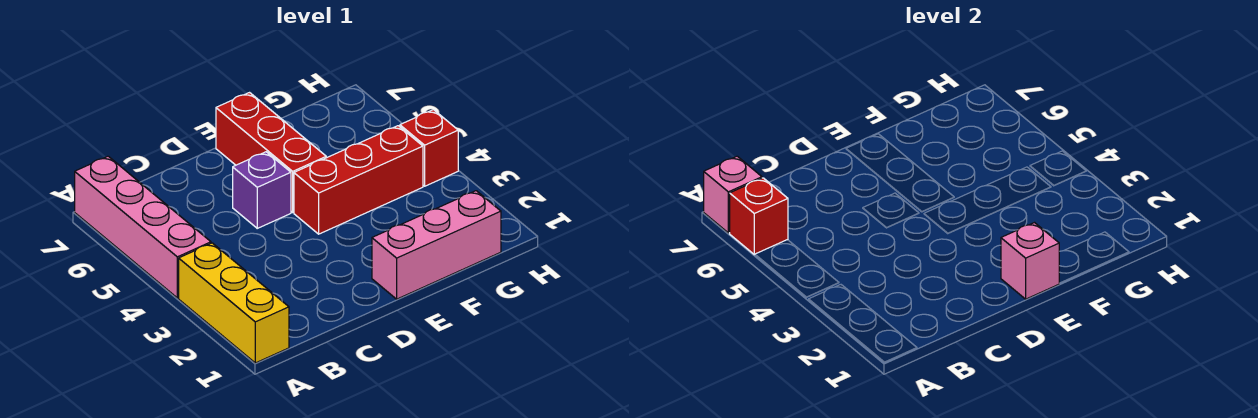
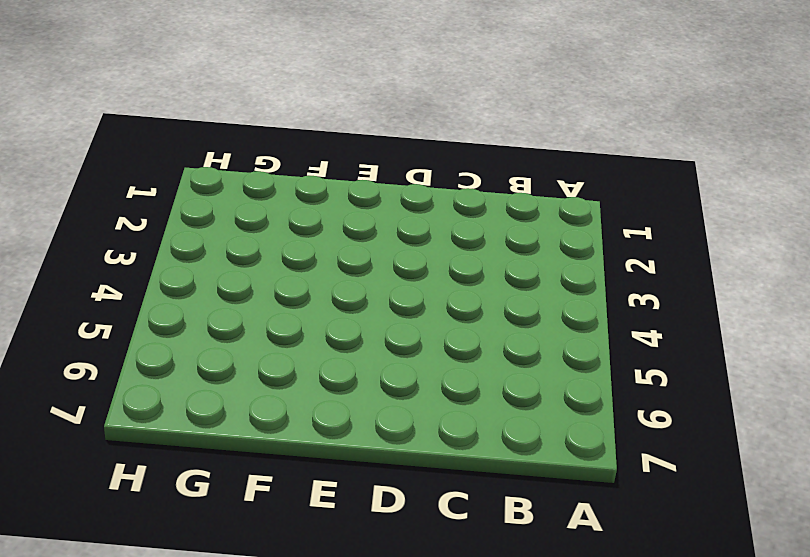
none -> yellow 1x3 brick [179,243,289,363]
none -> pink 1x4 brick [75,156,211,298]

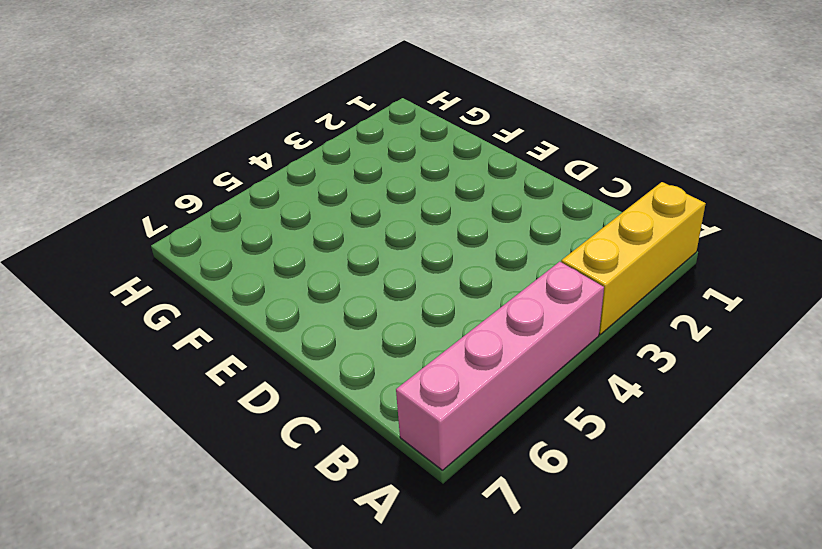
none -> purple 1x1 brick [233,152,291,228]
none -> pink 1x3 brick [372,191,501,299]

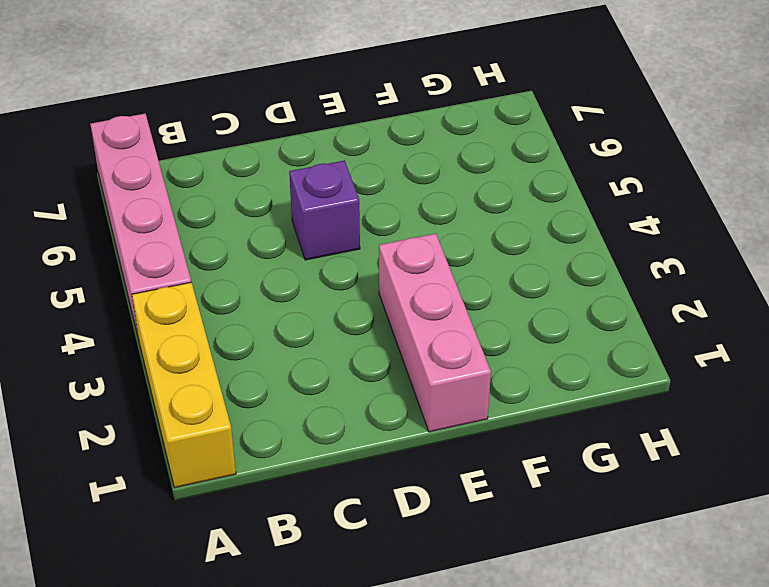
pink 1x3 brick [379,233,491,432] -> pink 1x3 brick turned to [372,191,501,299]
none -> red 1x3 brick [294,126,423,234]
none -> red 1x3 brick [216,93,326,212]

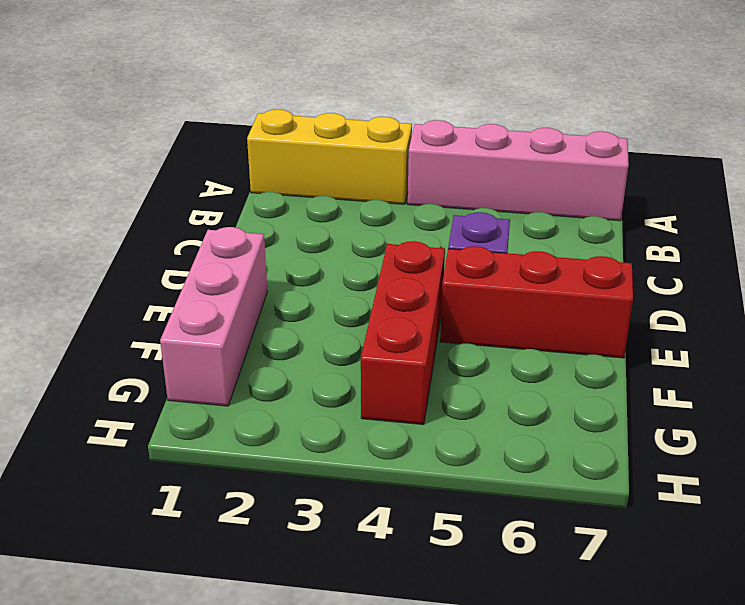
none -> red 1x1 brick [400,110,458,186]
none -> red 1x1 brick [730,178,788,255]

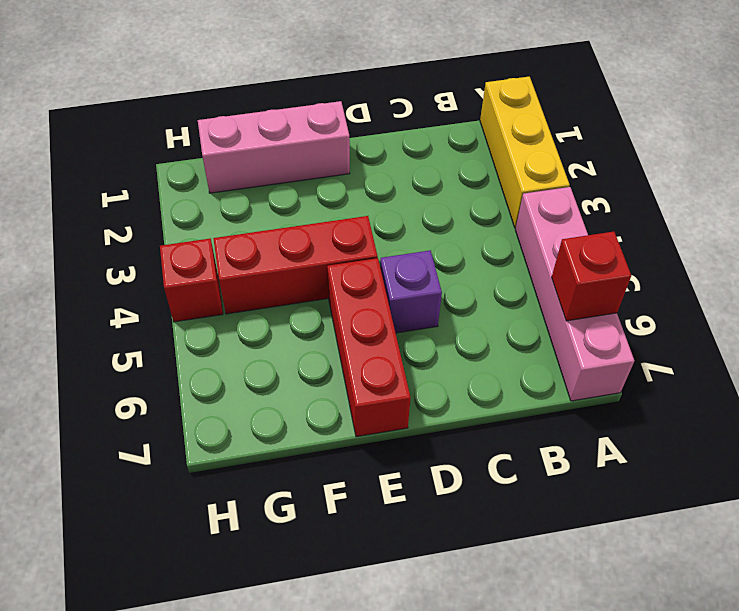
none -> pink 1x1 brick [704,156,762,233]
none -> pink 1x1 brick [1001,223,1059,299]

